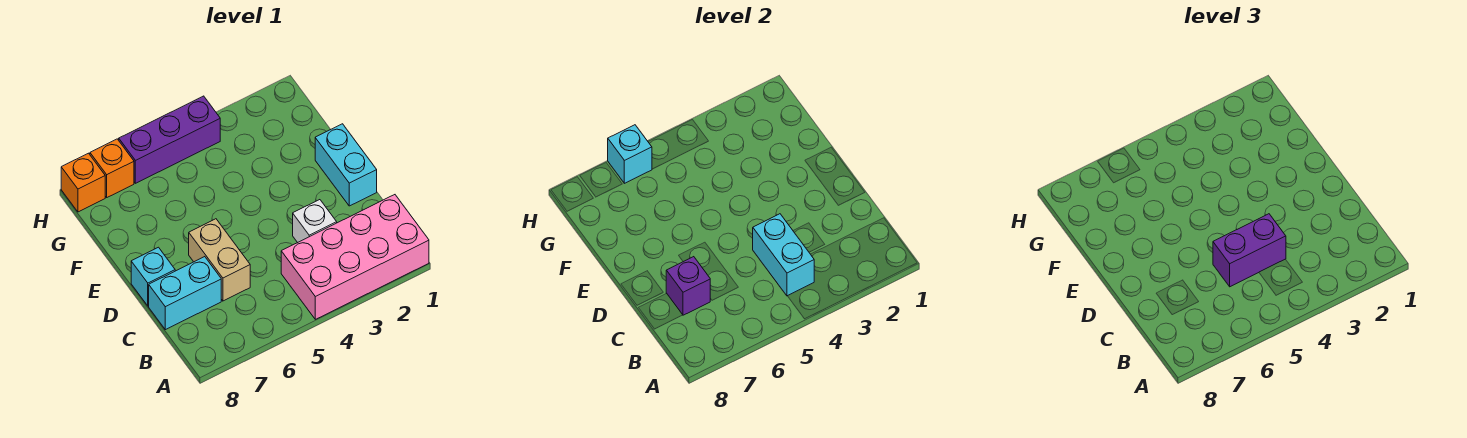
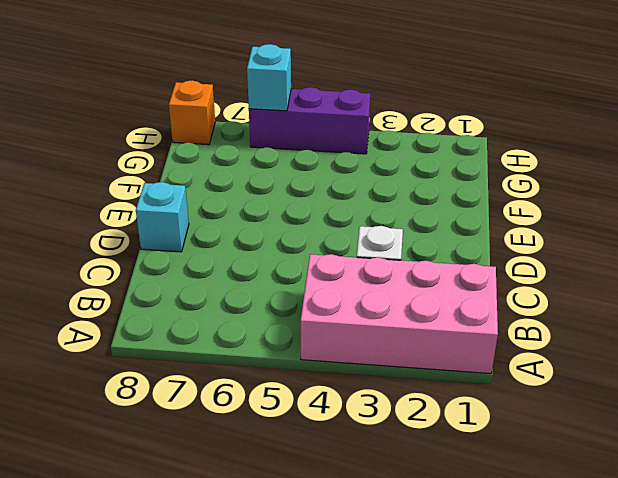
none -> tan 1x2 brick [189,219,250,301]
none -> cyan 1x2 brick [149,257,221,330]
none -> cyan 1x2 brick [315,124,377,206]

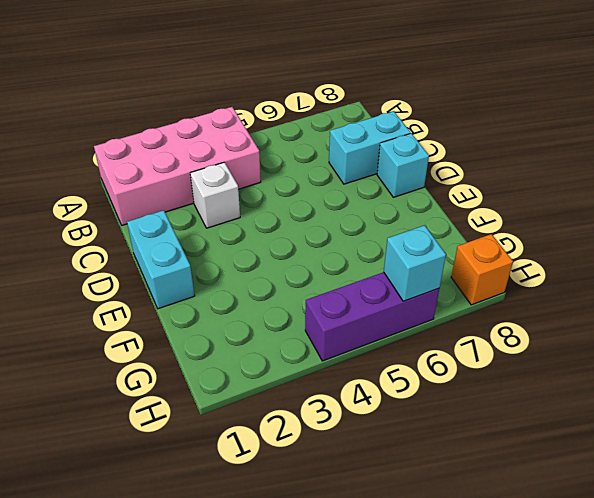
none -> tan 1x2 brick [189,219,250,301]
none -> orange 1x1 brick [90,139,134,197]
none -> cyan 1x2 brick [753,214,814,296]

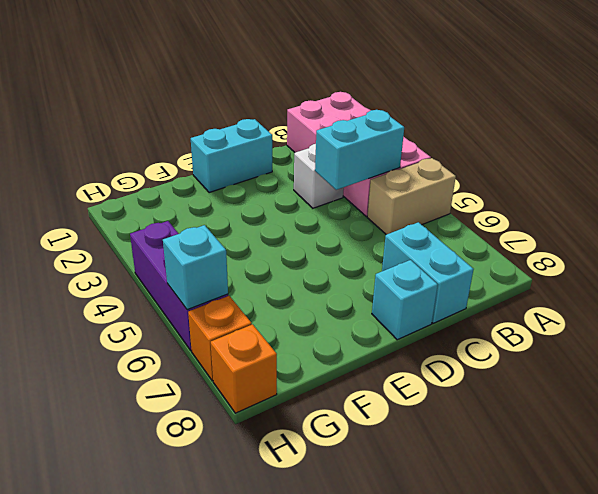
tan 1x2 brick [367,158,456,235] -> tan 1x2 brick moved to [189,219,250,301]
none -> purple 1x1 brick [666,257,710,315]
none -> purple 1x2 brick [1213,214,1286,287]

